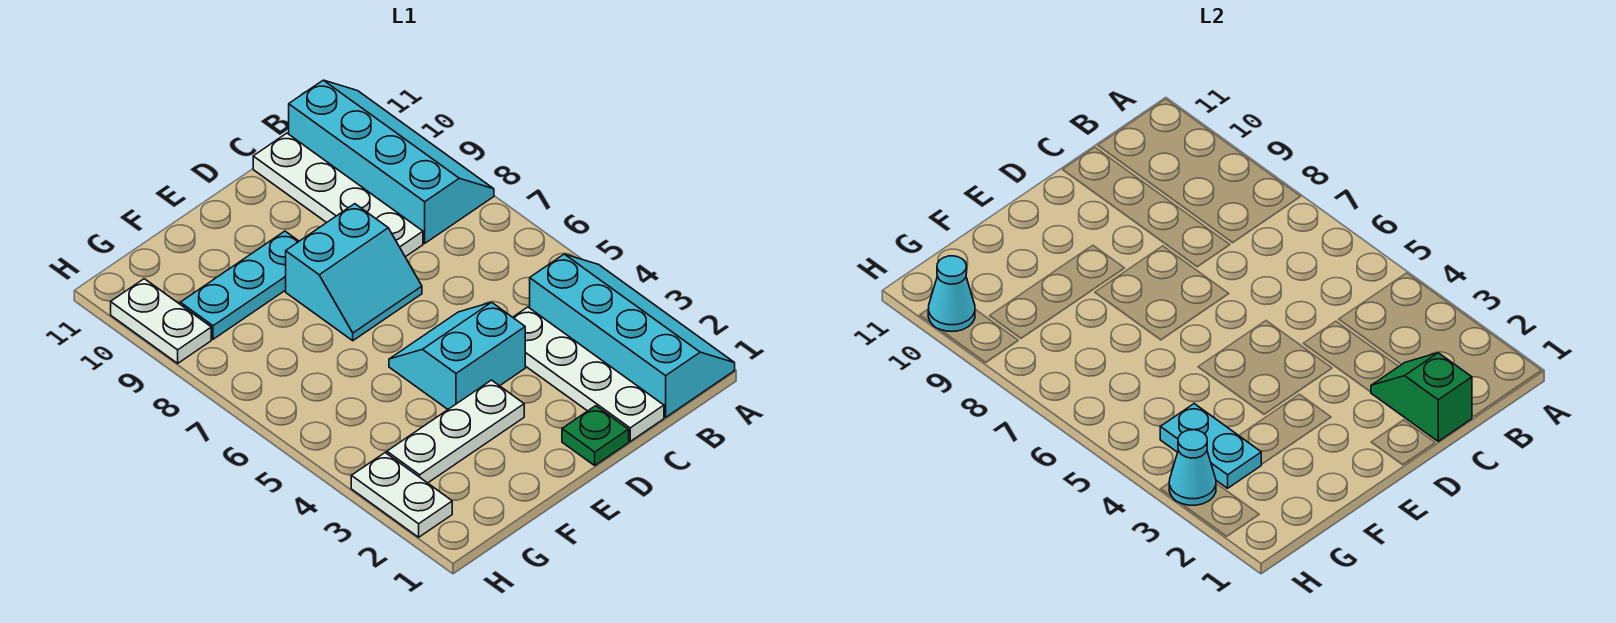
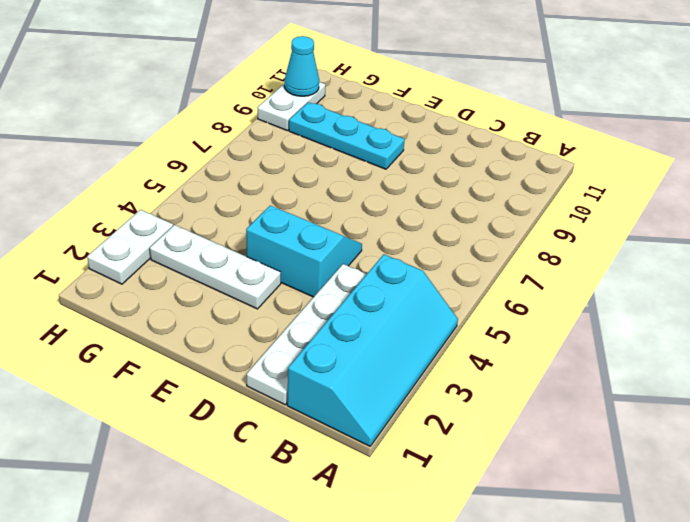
none -> cyan 2x4 slope [289,80,494,243]
none -> white 1x4 plate [253,133,423,257]
none -> green 1x1 plate [562,406,629,465]

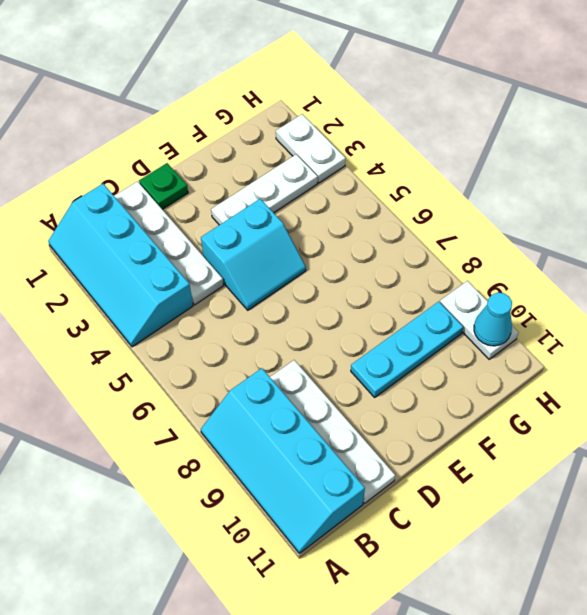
none -> cyan 2x2 slope [286,204,422,341]
none -> green 1x2 slope [1371,353,1472,441]
none -> cyan 1x2 plate [1160,404,1262,488]

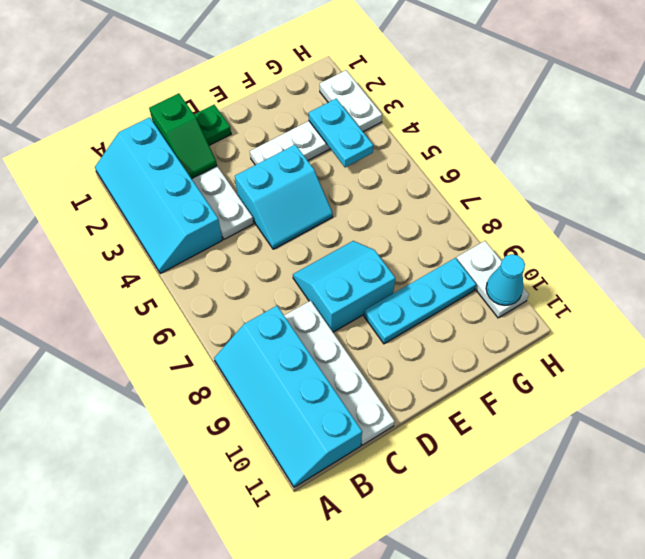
none -> cyan 1x1 cone [1169,430,1216,505]

